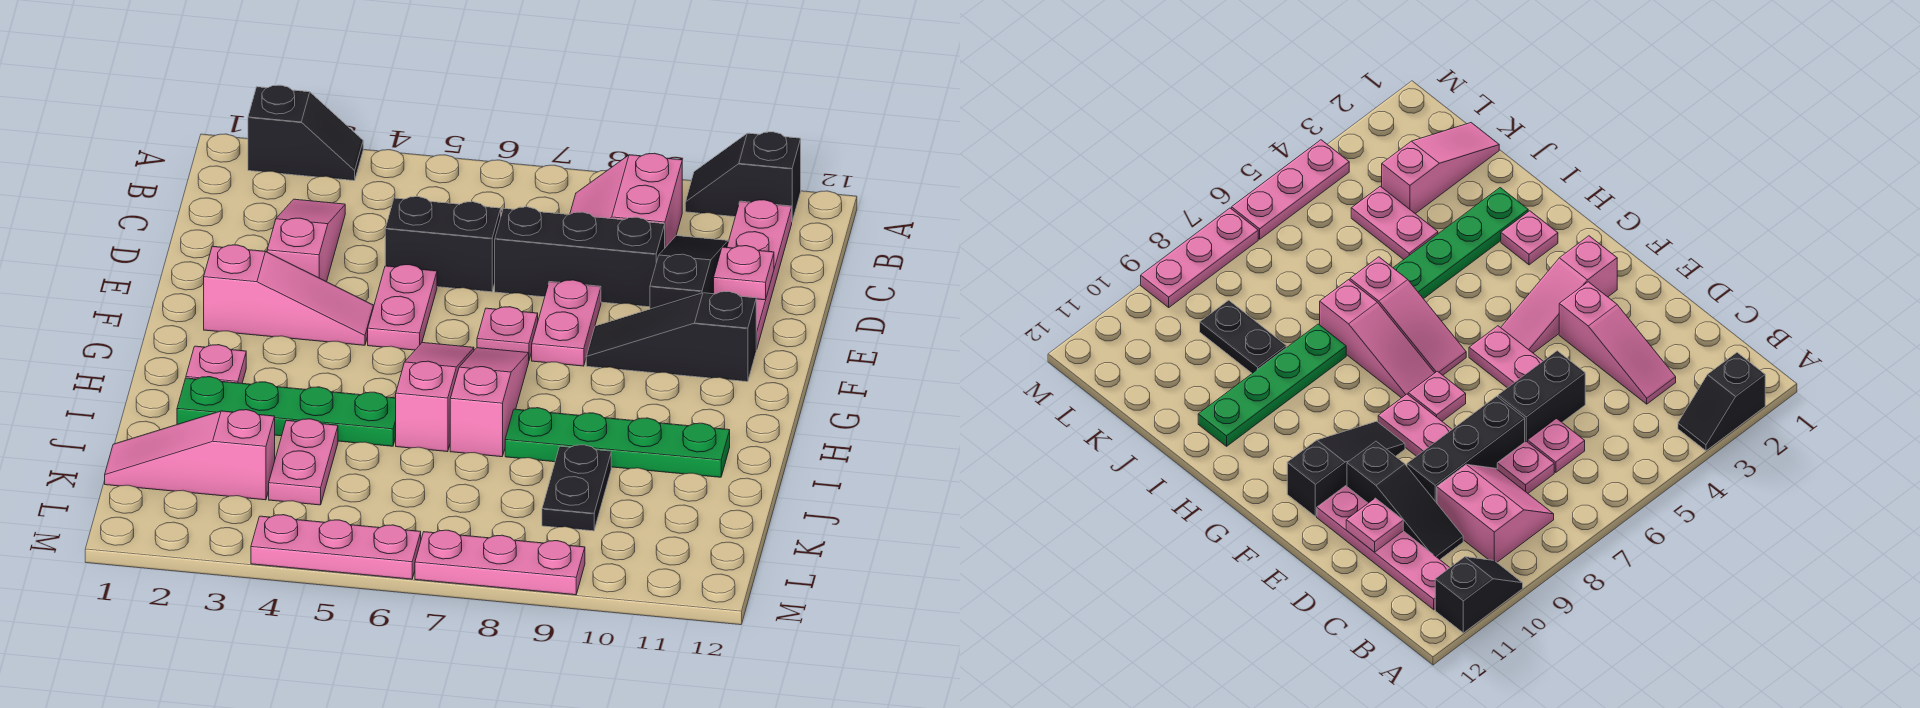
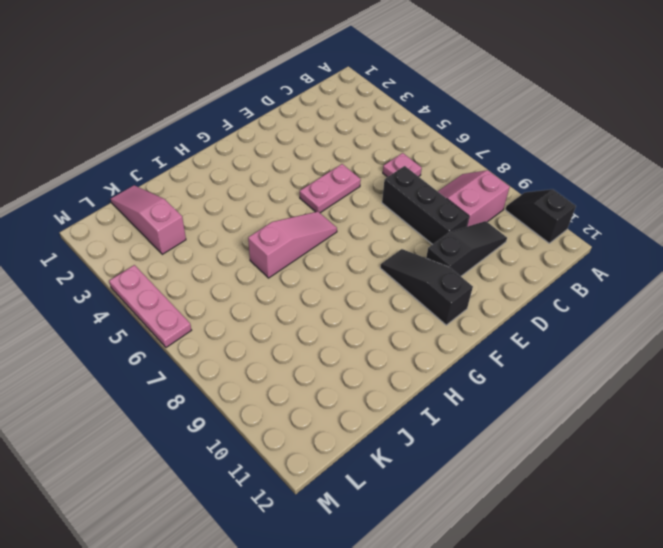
none -> black 1x2 slope [248,85,363,181]
none -> pink 1x4 plate [727,200,792,349]
none -> pink 1x3 slope [267,199,345,282]

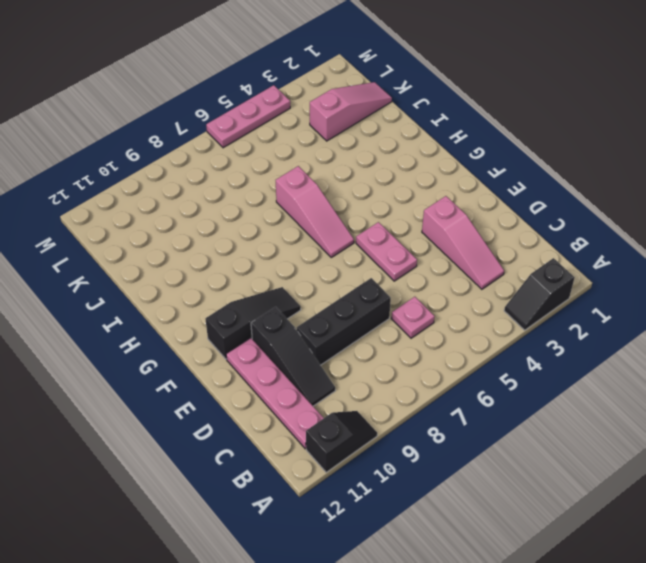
none -> pink 2x2 slope [570,153,682,247]
none -> pink 1x1 plate [1497,441,1554,493]
none -> black 1x2 brick [385,197,501,292]

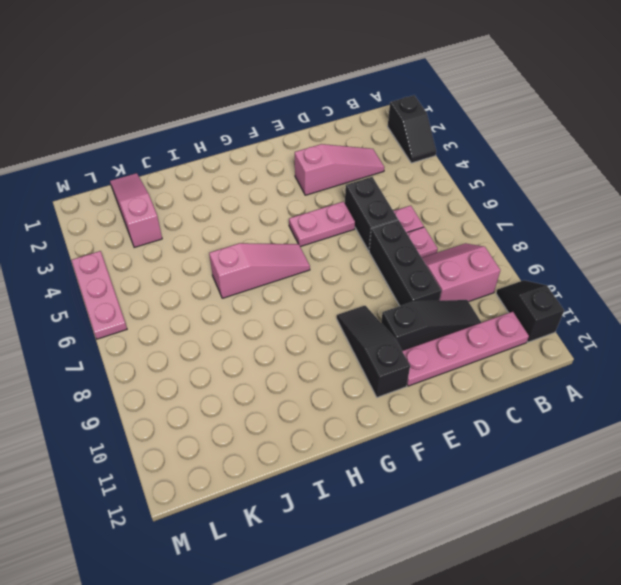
none -> pink 1x2 plate [532,280,601,366]
none -> pink 1x3 slope [204,245,374,345]
none -> pink 1x1 plate [477,307,538,360]

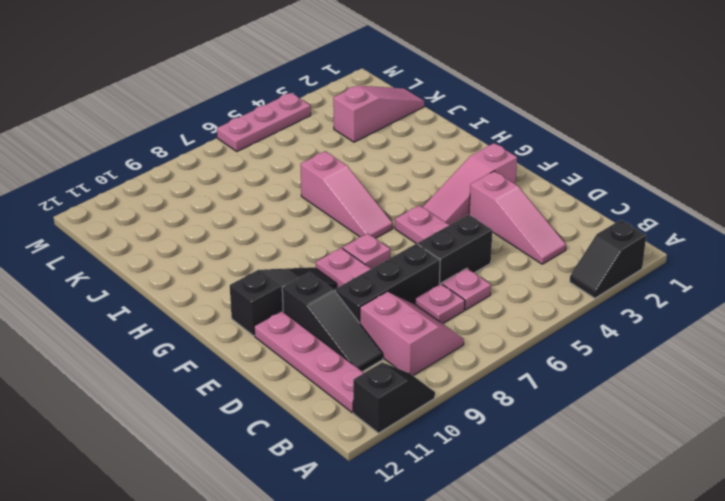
none -> pink 1x3 slope [450,348,529,457]
none -> pink 1x1 plate [186,345,246,383]
none -> green 1x4 plate [177,377,396,446]

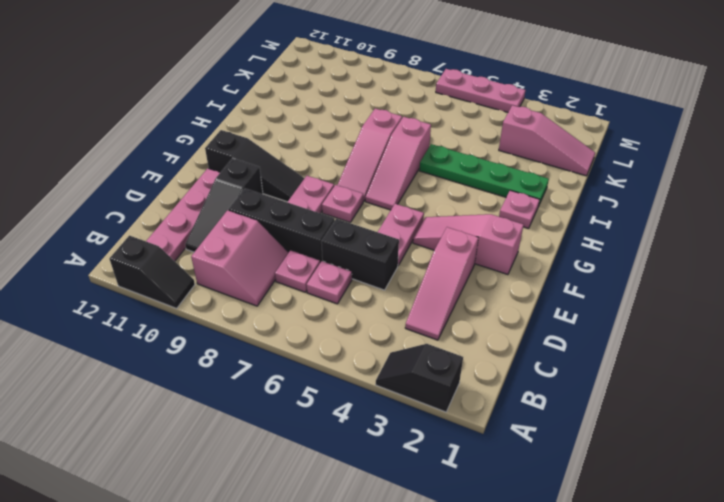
none -> green 1x4 plate [505,408,730,477]
none -> pink 1x2 plate [269,419,338,505]
none -> black 1x2 plate [542,445,611,531]

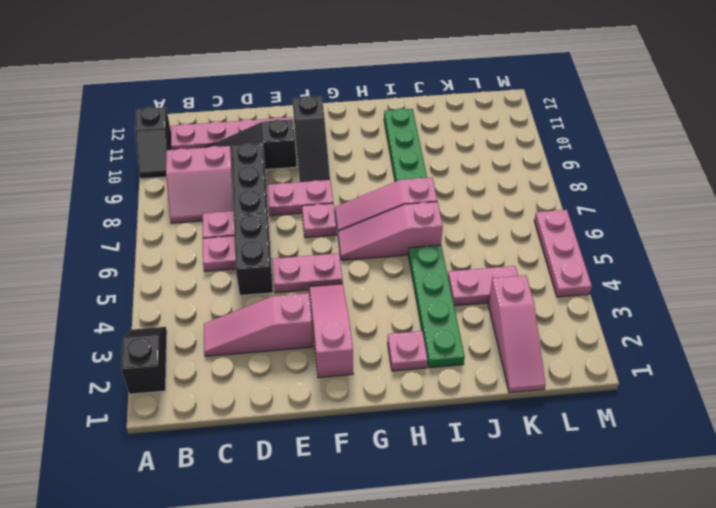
none -> black 1x2 plate [542,445,611,531]
none -> pink 1x3 plate [415,530,585,595]
none -> pink 1x1 plate [714,246,774,300]

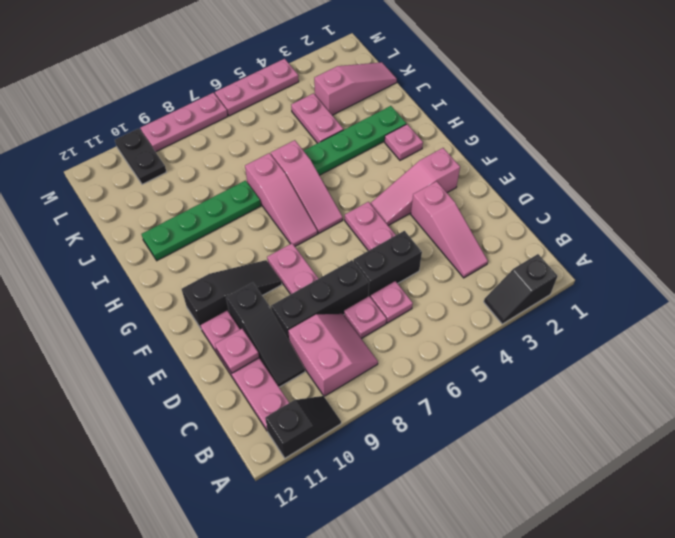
black 1x2 plate [115,128,166,184] -> black 1x2 plate moved to [542,445,611,531]
none -> pink 1x1 plate [477,307,538,360]

